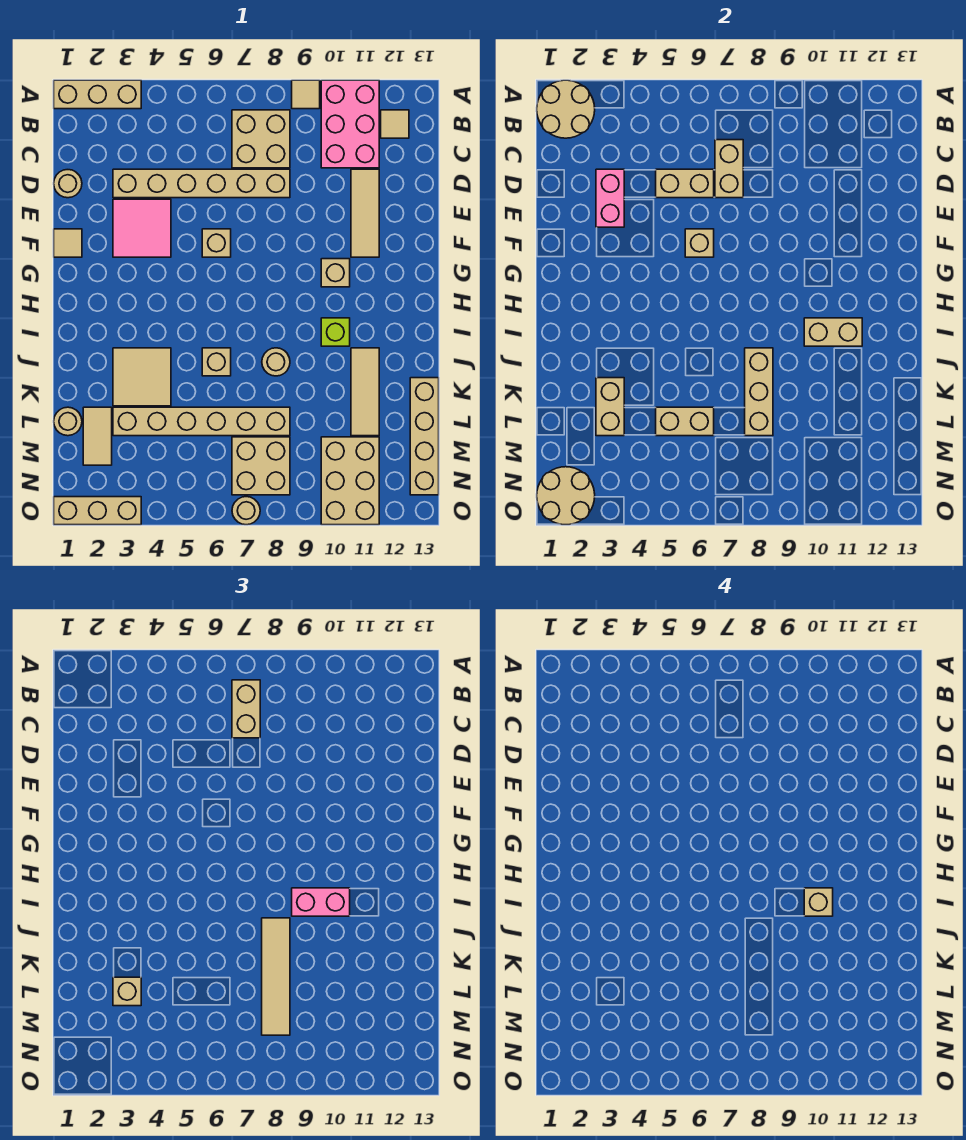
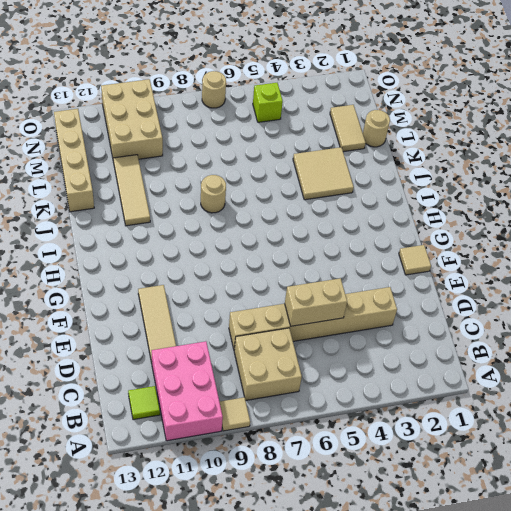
lime 1x1 tile [128,386,160,420] -> tan 1x1 tile [381,110,409,138]
lime 1x1 brick [253,83,283,122] -> lime 1x1 brick moved to [321,318,350,346]
none -> tan 1x3 brick [54,80,141,109]
none -> tan 1x1 round brick [54,170,82,198]
none -> pink 2x2 tile [113,199,171,257]
none -> tan 1x1 brick [202,229,231,257]

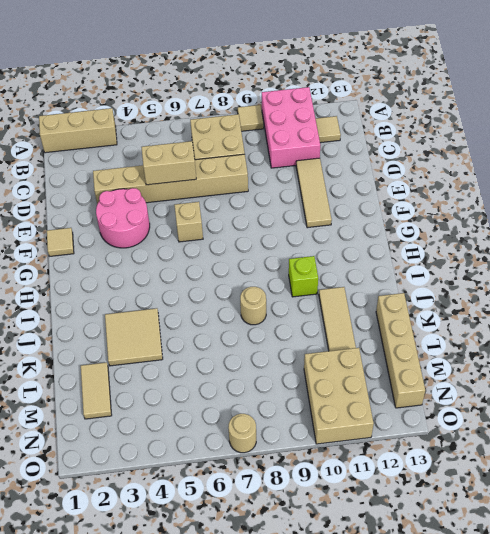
pink 2x2 round brick [96,188,150,248] -> pink 2x2 tile [113,199,171,257]
none -> tan 1x1 round brick [54,170,82,198]
none -> tan 1x1 brick [321,259,350,287]
none -> tan 1x1 brick [202,348,231,376]
none -> tan 1x1 round brick [54,407,82,436]

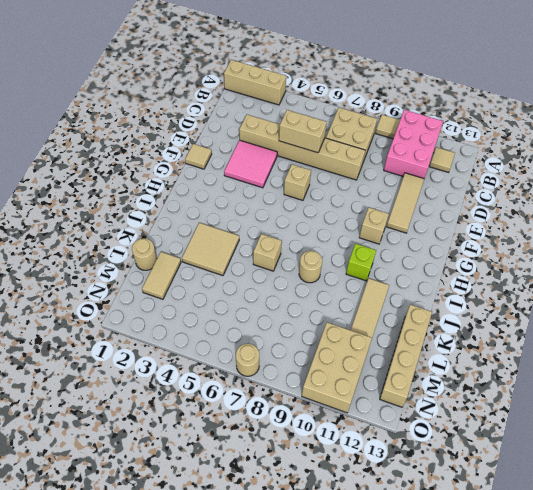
none -> tan 1x1 round brick [54,170,82,198]
none -> tan 1x6 brick [113,407,290,436]
none -> tan 2x2 brick [232,437,290,495]
none -> tan 1x3 brick [54,497,141,525]

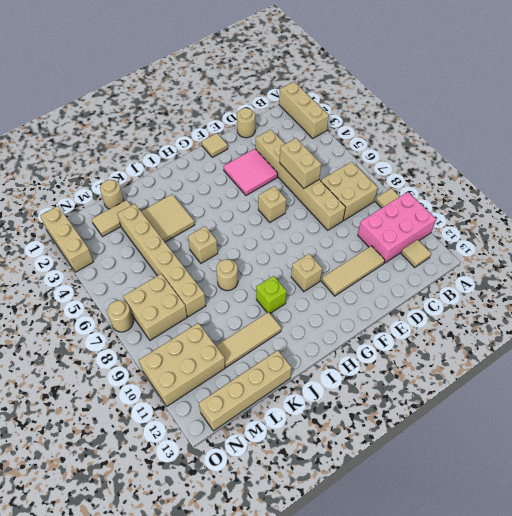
none -> tan 2x2 round brick [537,80,595,138]
none -> tan 1x2 brick [715,140,743,198]
none -> pink 1x2 brick [596,169,624,227]
none -> tan 1x1 brick [685,229,714,257]

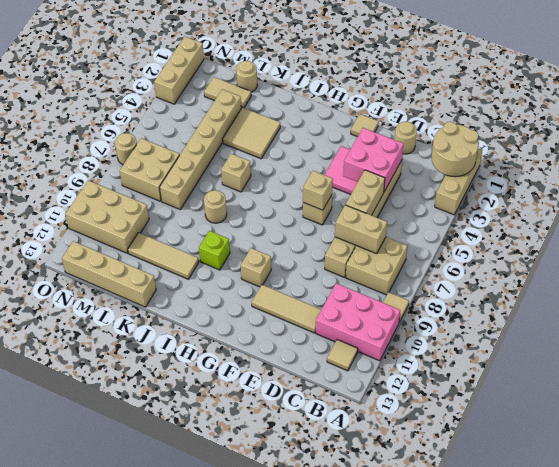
pink 2x2 brick [343,128,404,191] -> pink 1x2 brick [596,169,624,227]
none -> tan 1x2 brick [804,318,862,346]
none -> tan 1x3 brick [745,348,773,436]
none -> tan 1x2 brick [596,378,624,436]
none -> tan 1x2 brick [656,407,714,436]

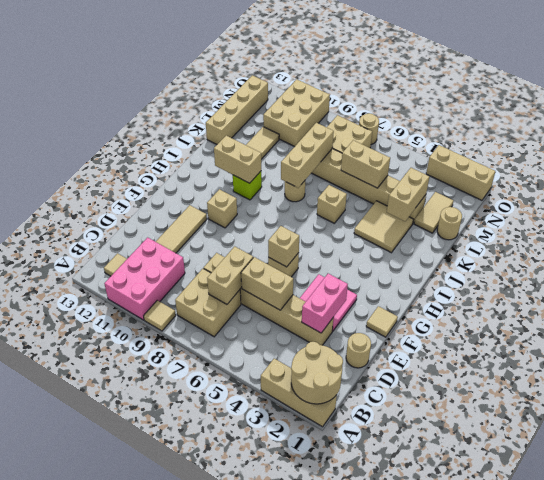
none -> tan 2x2 round brick [537,467,595,525]
none -> tan 1x2 brick [232,680,260,738]
none -> pink 1x2 brick [292,888,350,916]
none -> tan 1x4 tile [262,918,290,1035]

